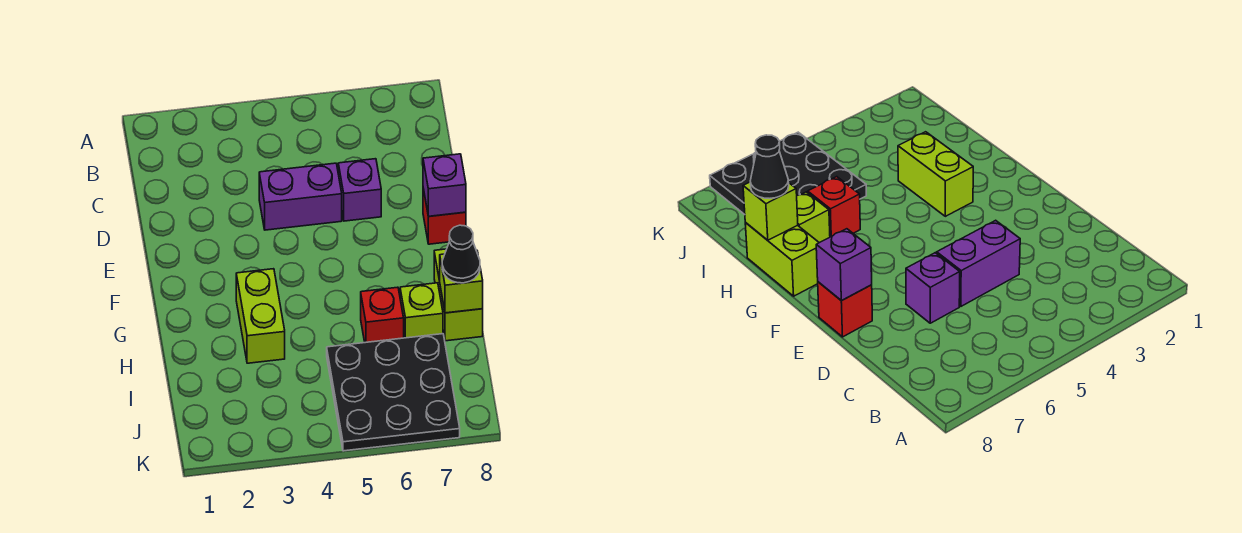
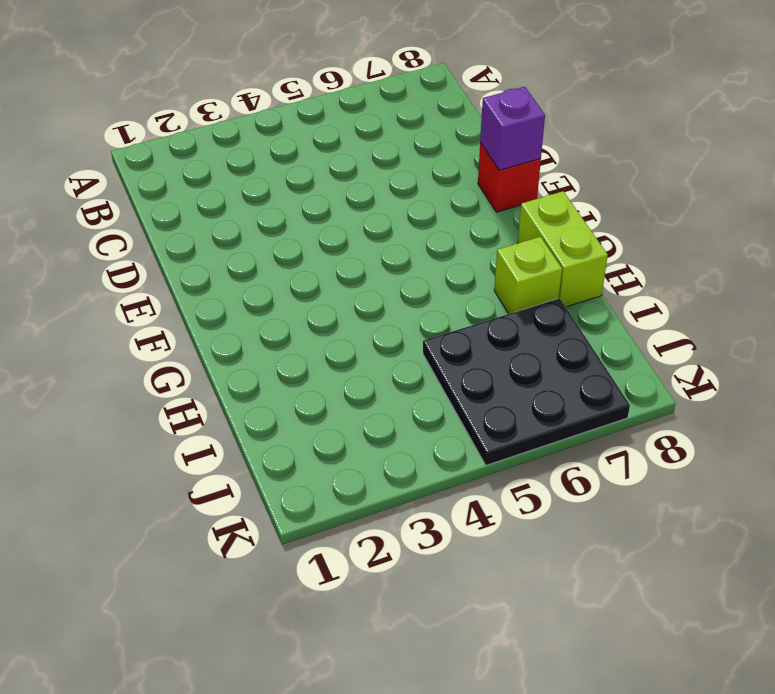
none -> purple 1x2 brick [259,163,342,230]
none -> purple 1x1 brick [338,159,381,221]

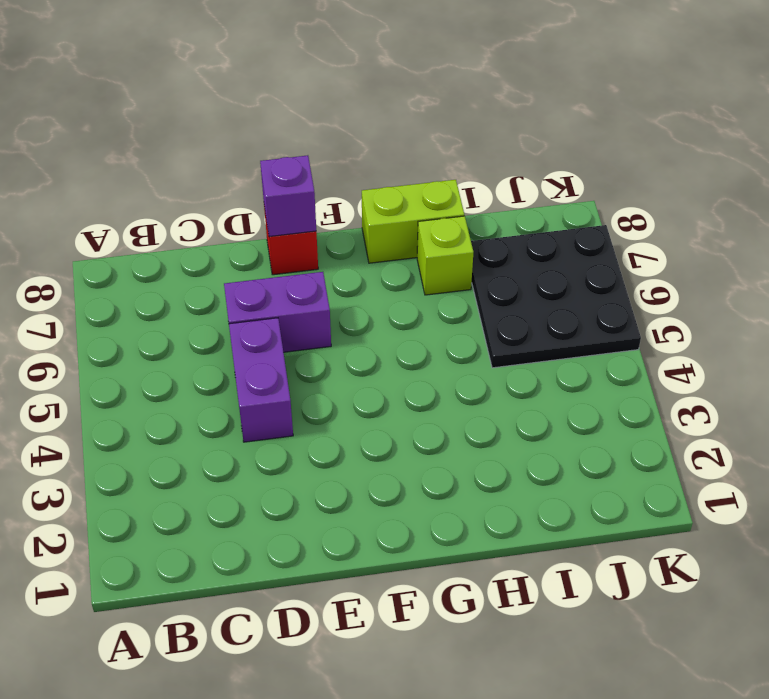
purple 1x2 brick [224,272,331,352] -> purple 1x1 brick [338,159,381,221]
none -> lime 1x2 brick [236,269,285,363]
none -> red 1x1 brick [361,287,404,343]

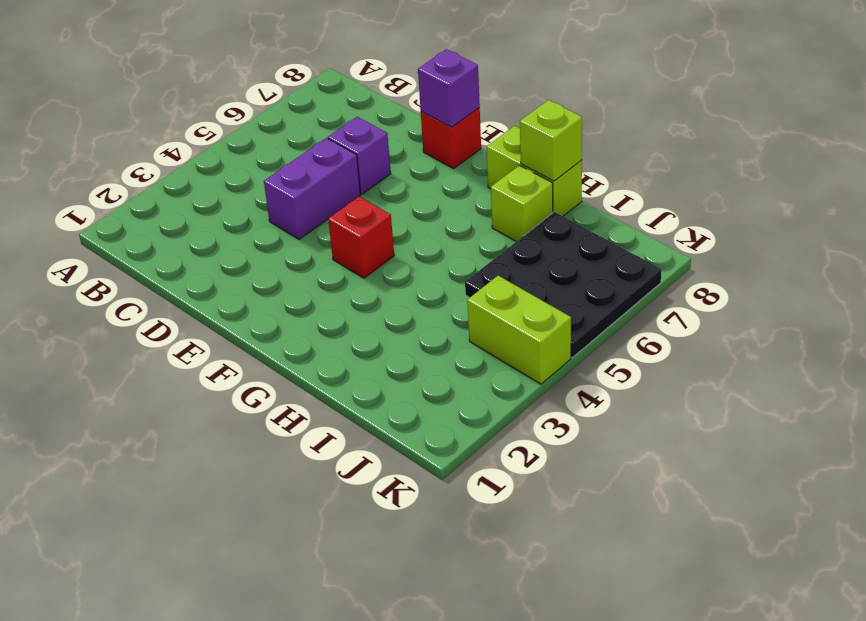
red 1x1 brick [328,196,394,278] -> red 1x1 brick moved to [361,287,404,343]
lime 1x2 brick [467,276,571,384] -> lime 1x2 brick moved to [236,269,285,363]
none -> black 1x1 cone [442,225,480,283]

